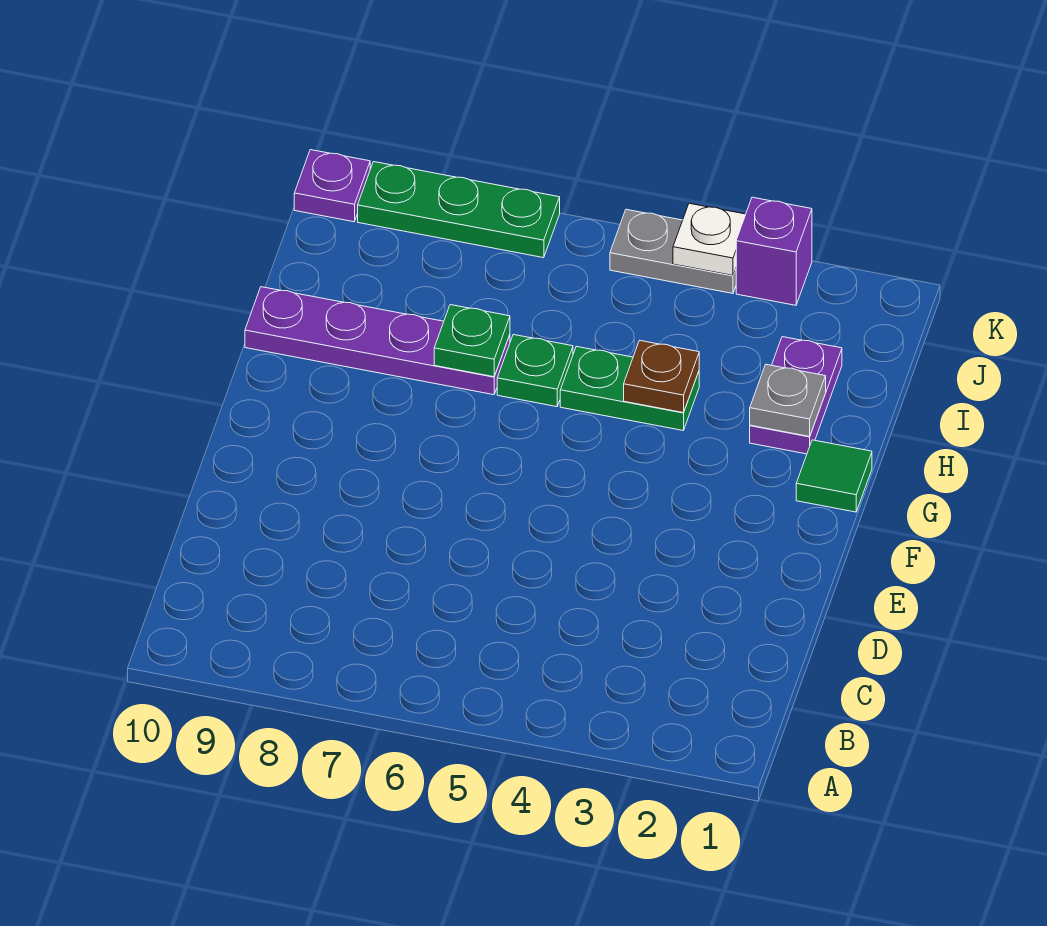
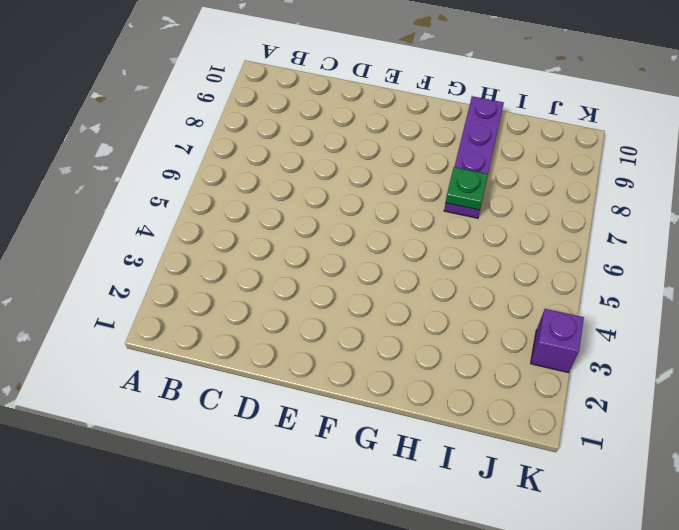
none -> green 1x1 tile [796,440,872,512]
none -> purple 1x2 plate [750,337,842,454]
none -> green 1x2 plate [560,346,699,430]

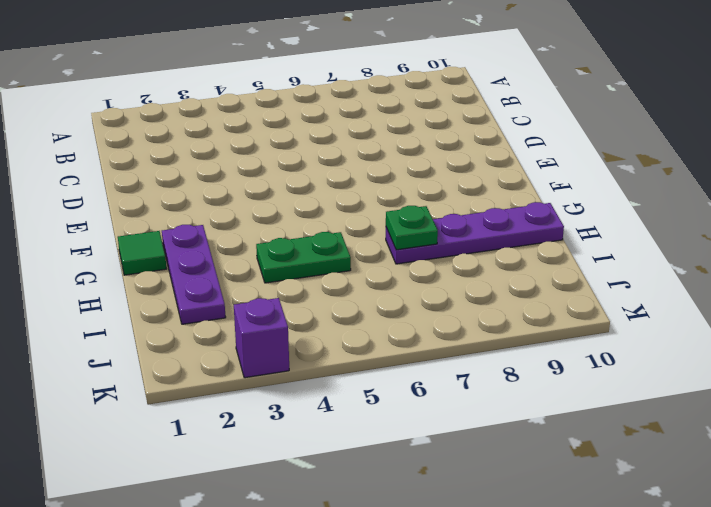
purple 1x3 plate [162,225,226,324] -> purple 1x2 plate [750,337,842,454]
none -> green 1x1 plate [497,335,573,407]
none -> grey 1x2 plate [610,209,736,293]
none -> green 1x3 plate [358,162,560,258]

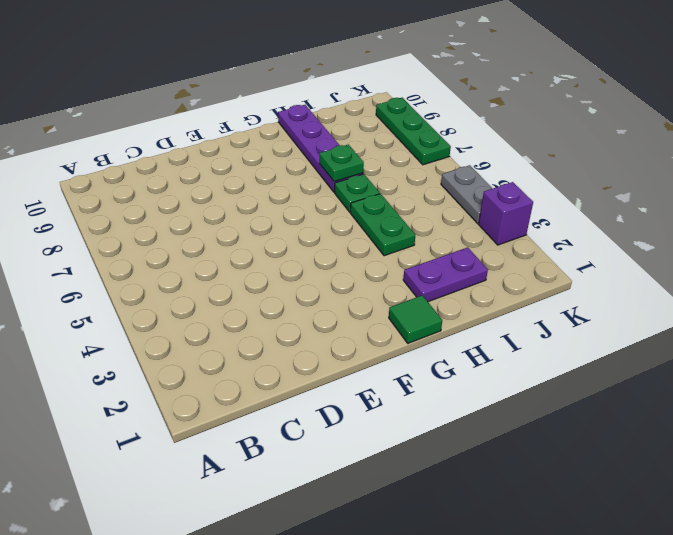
none -> purple 1x1 plate [294,150,370,222]
none -> grey 1x1 plate [750,364,826,436]
none -> brown 1x1 plate [624,340,699,413]

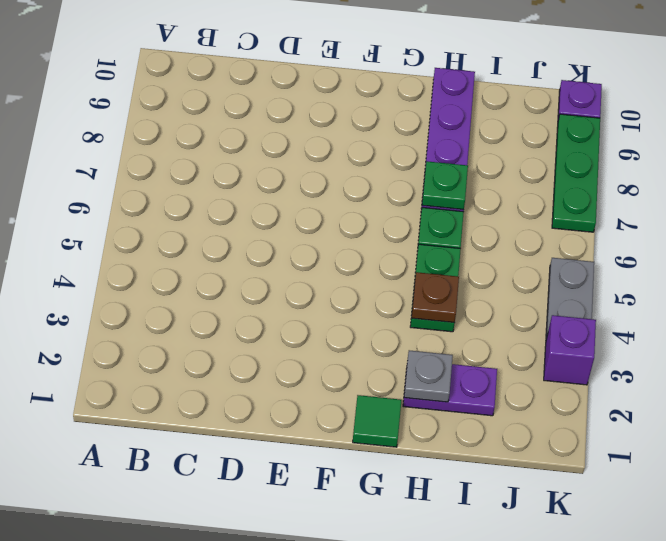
none -> white 1x1 plate [673,203,746,275]

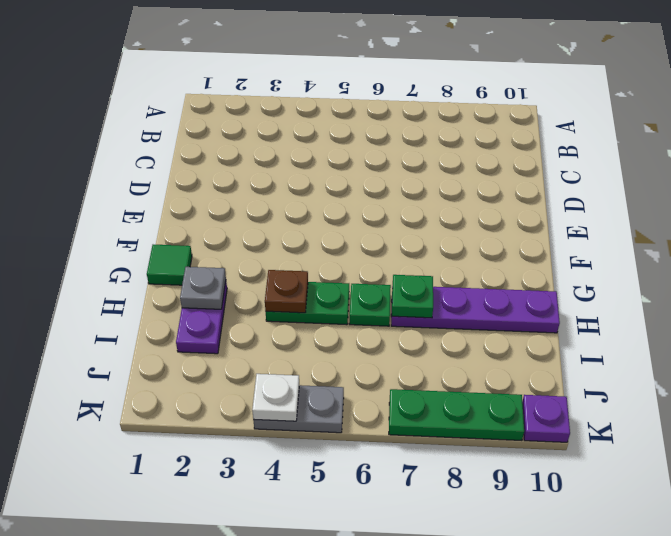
none -> purple 1x1 brick [736,197,812,305]

